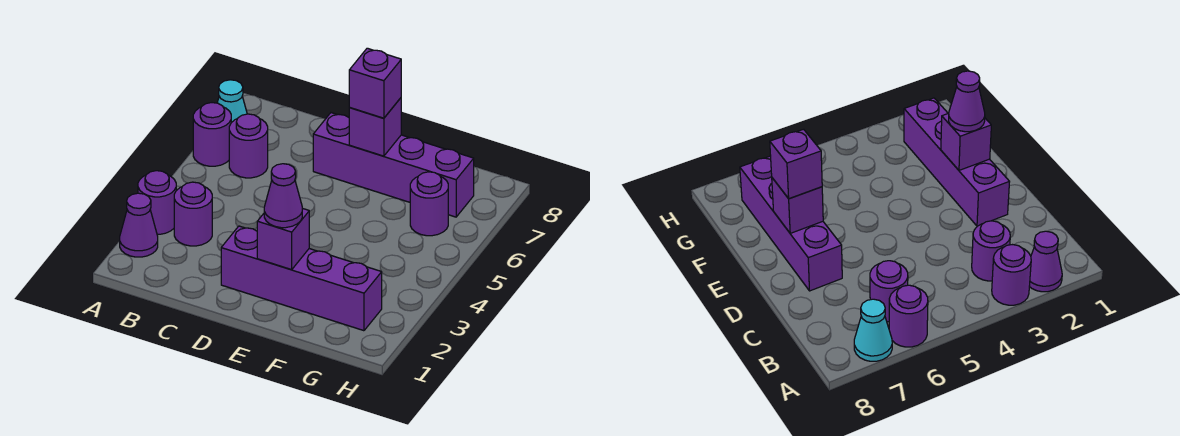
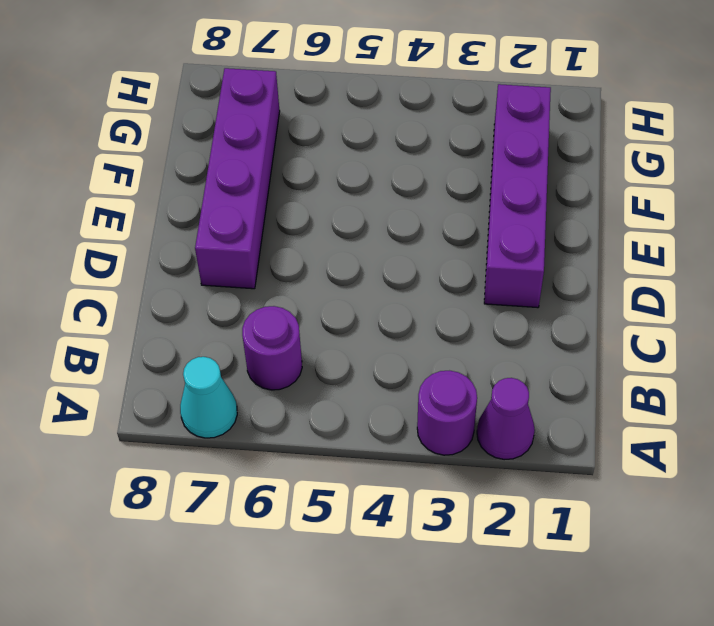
none -> purple 1x1 round brick [193,103,231,166]
none -> purple 1x1 round brick [174,182,212,246]
none -> purple 1x1 round brick [410,172,448,236]

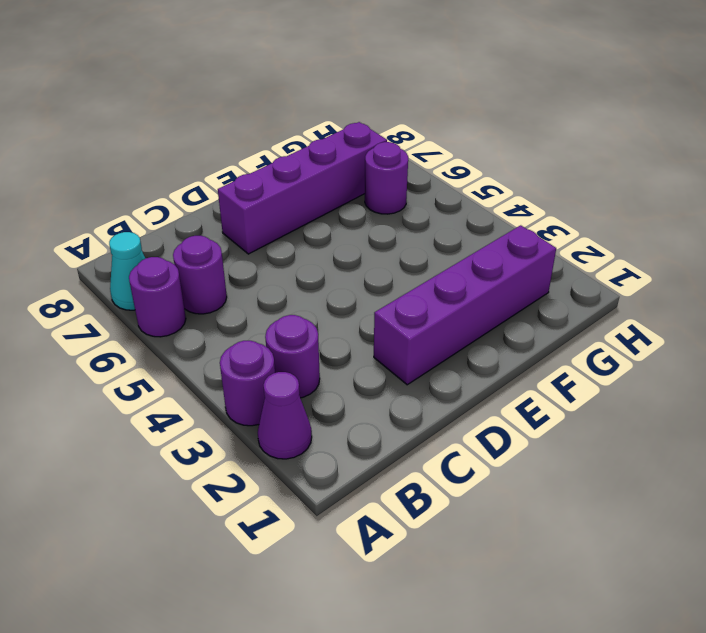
none -> purple 1x1 brick [257,208,309,270]
none -> purple 1x1 brick [349,98,401,156]
none -> purple 1x1 cone [264,164,302,228]

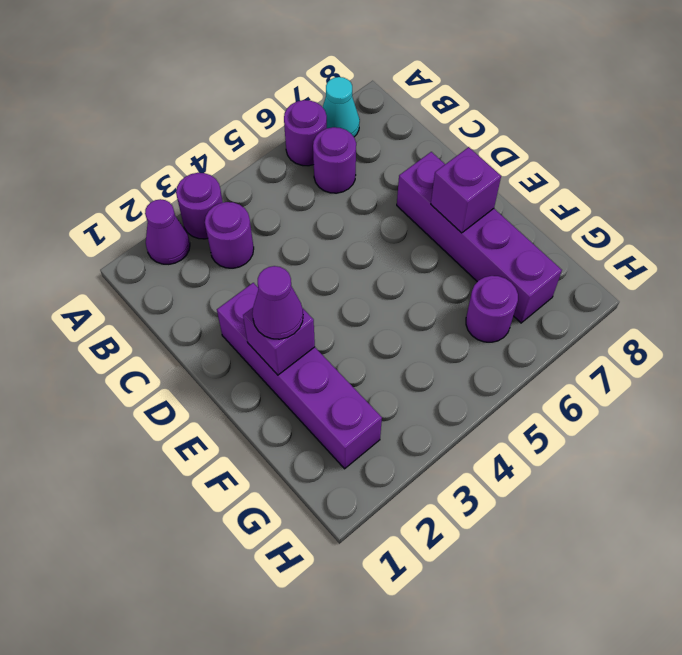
none -> purple 1x1 brick [349,48,401,118]

